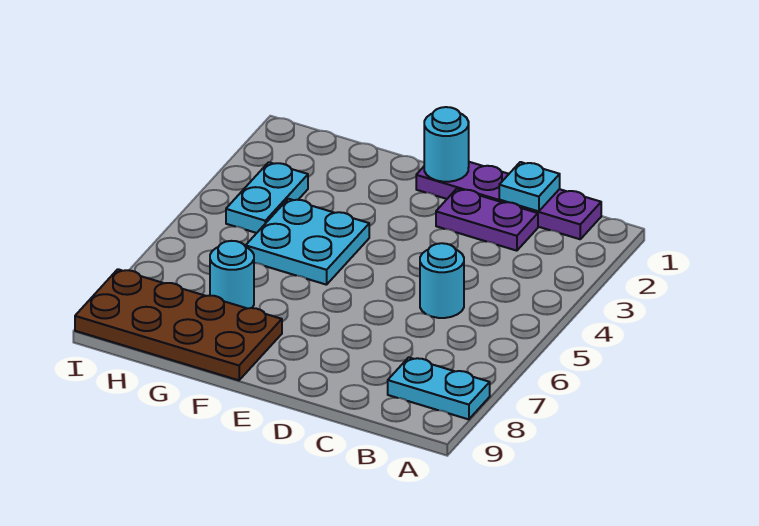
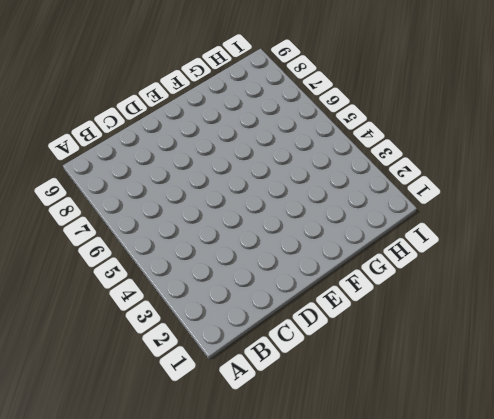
none -> cyan 1x2 plate [388,357,490,419]
none -> purple 1x4 plate [416,162,601,239]

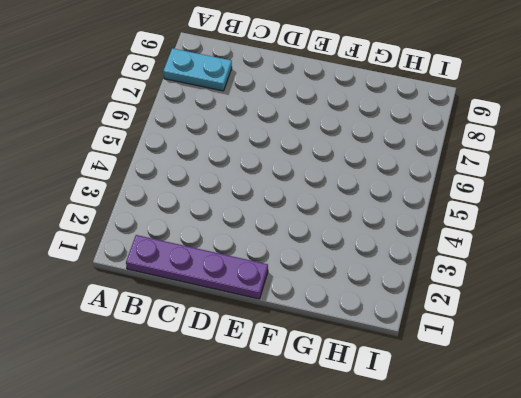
none -> purple 1x2 plate [436,189,538,251]
none -> cyan 1x1 round brick [420,243,464,318]

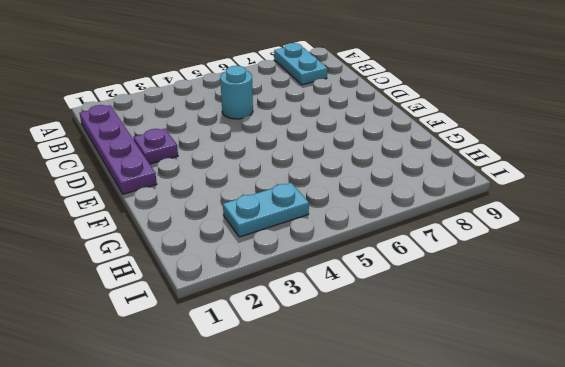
purple 1x1 plate [134,129,178,164] -> purple 1x2 plate [436,189,538,251]
none -> cyan 2x2 plate [246,199,369,285]
none -> brown 2x4 plate [75,269,282,380]

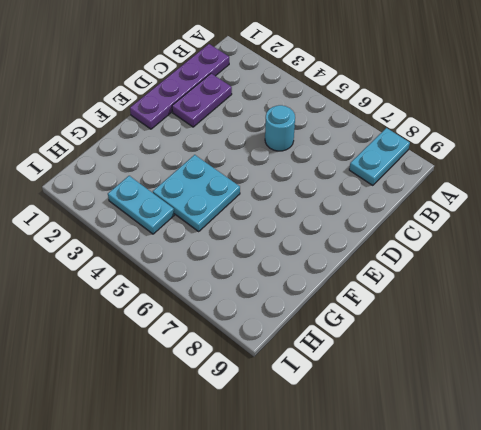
none -> brown 2x4 plate [75,269,282,380]
none -> cyan 1x1 round brick [210,241,254,308]

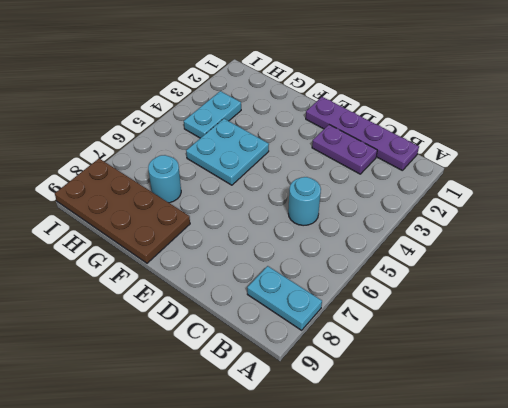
none -> cyan 1x1 plate [499,162,560,211]
none -> cyan 1x1 round brick [424,107,469,182]

